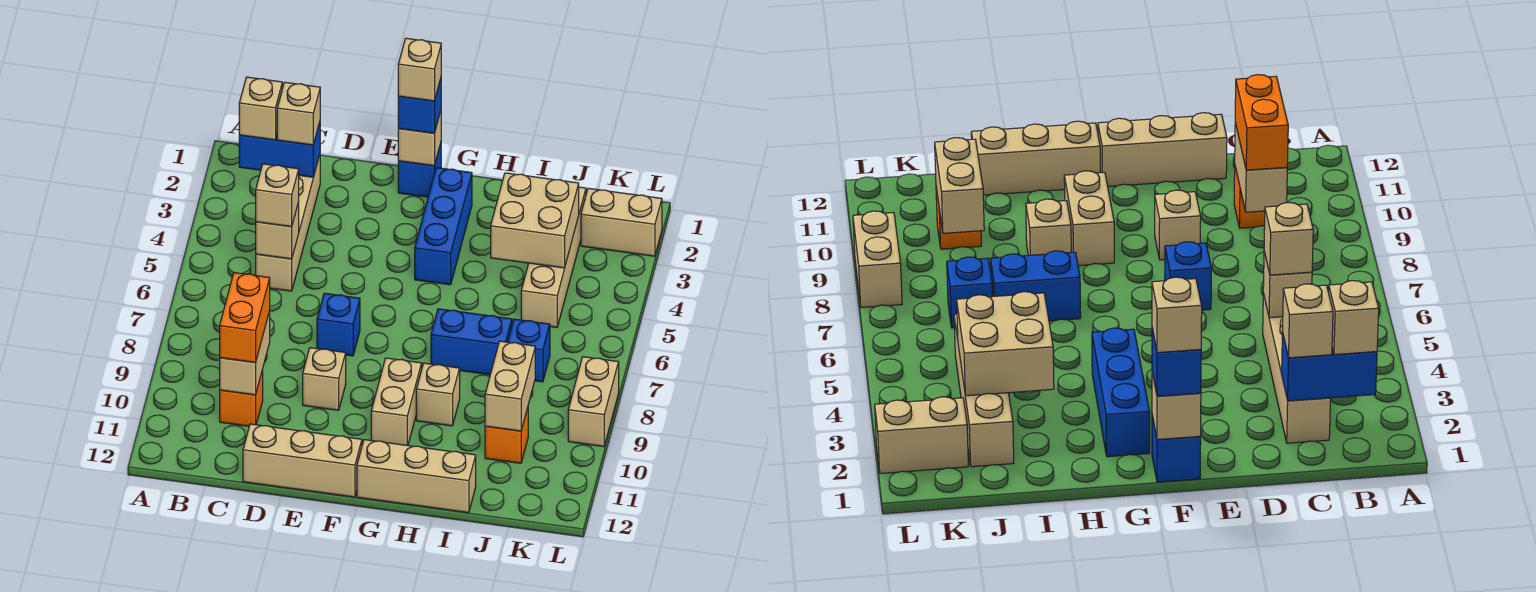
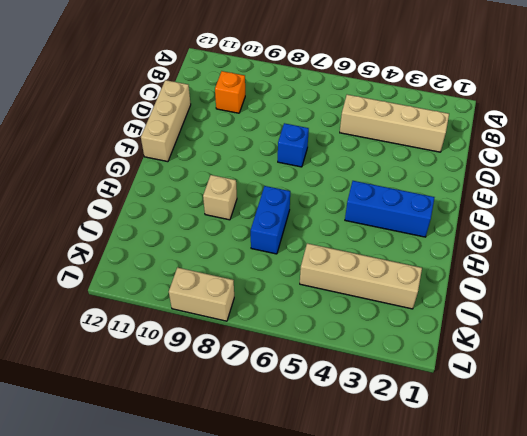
none -> tan 1x1 brick [303,348,346,410]
none -> blue 1x1 brick [398,143,441,197]
none -> tan 1x2 brick [371,358,422,445]

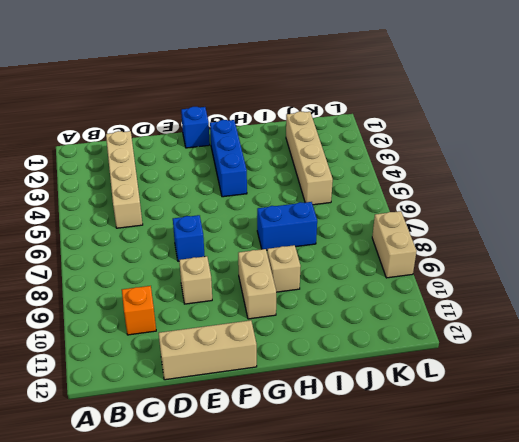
none -> tan 1x3 brick [357,440,476,513]
none -> blue 1x1 brick [508,319,550,382]
none -> orange 1x1 brick [485,408,528,463]

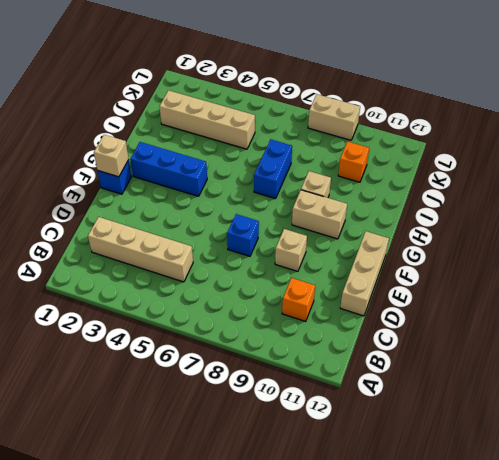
none -> tan 1x3 brick [357,440,476,513]
none -> blue 1x1 brick [508,319,550,382]
none -> tan 1x2 brick [581,188,662,256]

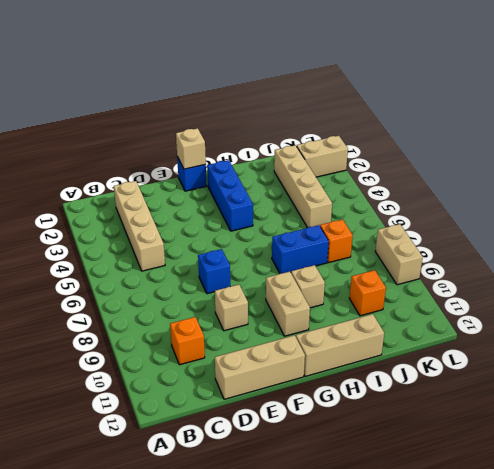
orange 1x1 brick [320,219,353,263] -> blue 1x1 brick [508,319,550,382]
none -> blue 1x2 brick [239,122,320,177]
none -> tan 1x1 brick [256,202,299,259]
none -> tan 1x2 brick [220,311,270,395]

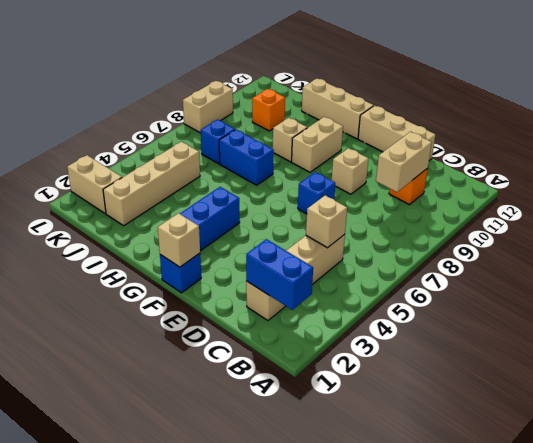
none -> tan 2x2 brick [491,173,579,268]
none -> tan 1x2 brick [485,341,535,431]
none -> tan 1x1 brick [239,77,282,140]

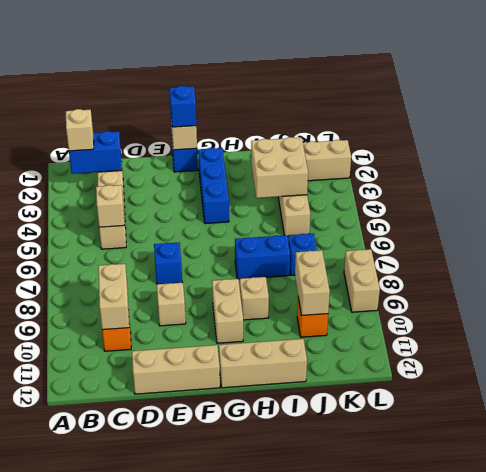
none -> tan 1x1 brick [277,82,320,145]
none -> tan 1x1 brick [256,164,299,227]
none -> orange 1x2 brick [220,273,270,363]

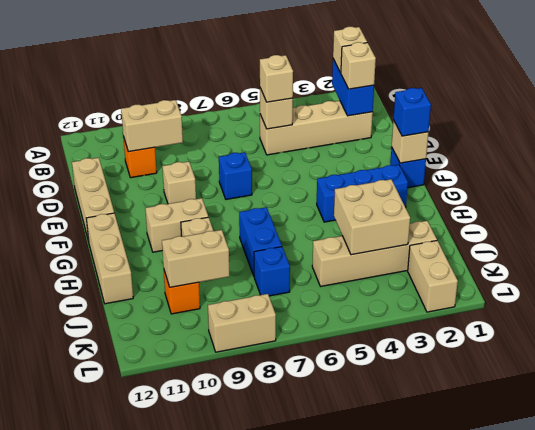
none -> orange 1x2 brick [220,273,270,363]
none -> tan 1x1 brick [398,38,441,101]

